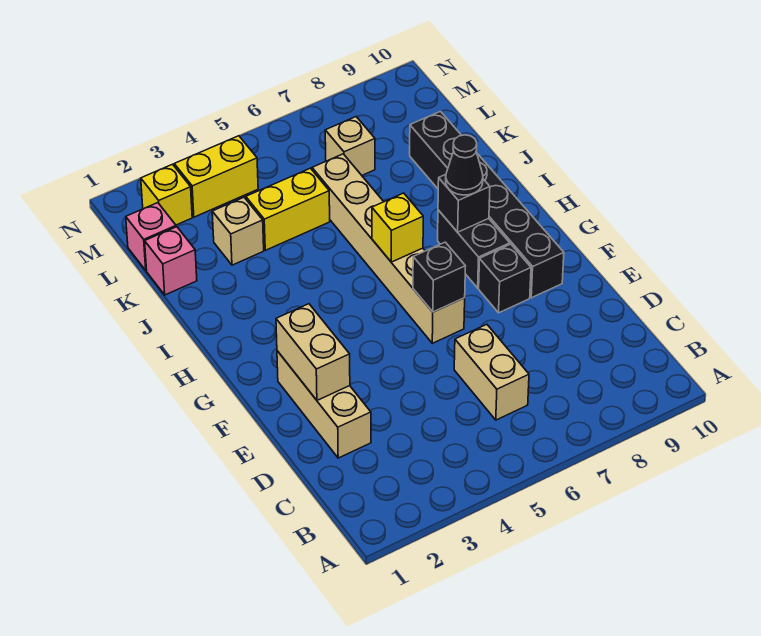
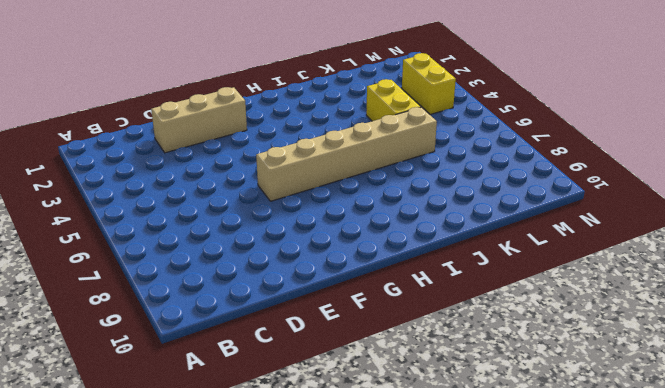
none -> tan 1x2 brick [454,324,529,420]
none -> black 1x1 brick [479,244,531,313]
none -> black 1x6 brick [410,111,564,298]

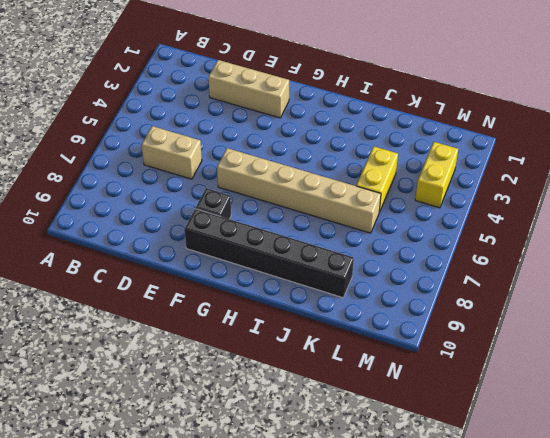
none -> black 1x2 brick [438,210,510,288]
none -> pink 1x1 brick [145,227,197,295]
none -> tan 1x1 brick [212,197,264,265]

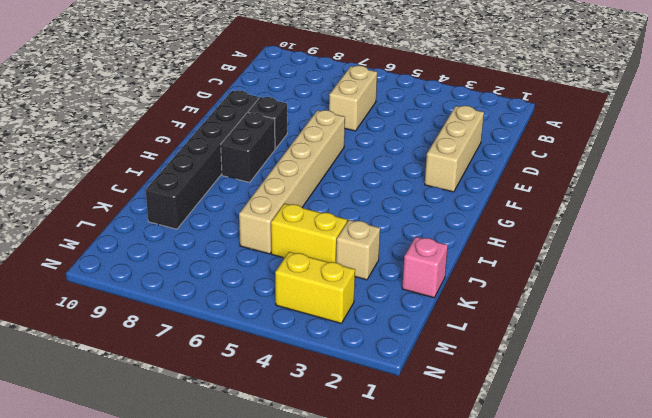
none -> pink 1x1 brick [126,203,176,270]
none -> tan 1x1 brick [325,117,375,175]
none -> yellow 1x1 brick [141,164,192,225]

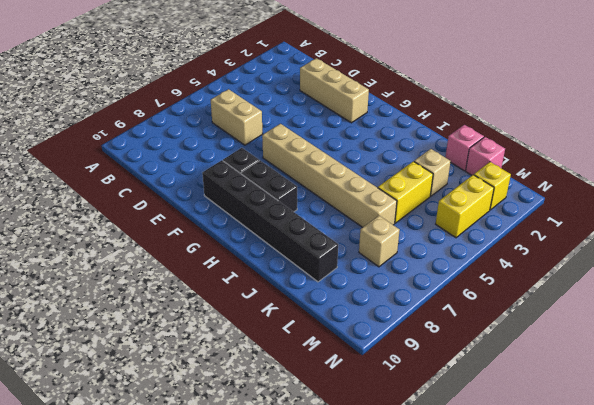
none -> tan 1x2 brick [276,304,350,400]
none -> black 1x1 brick [413,242,465,312]
none -> yellow 1x1 brick [372,193,423,262]

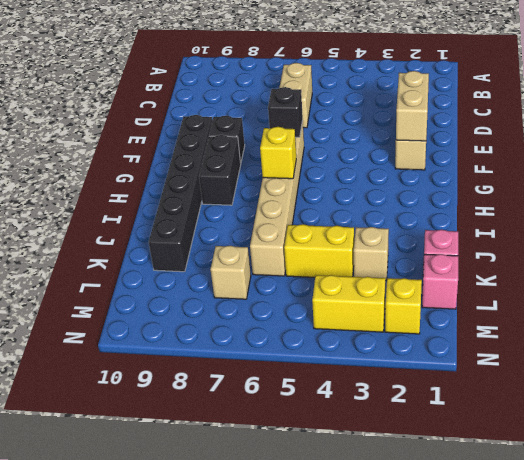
none -> black 1x1 brick [438,174,490,232]
none -> black 1x1 cone [446,135,483,195]

